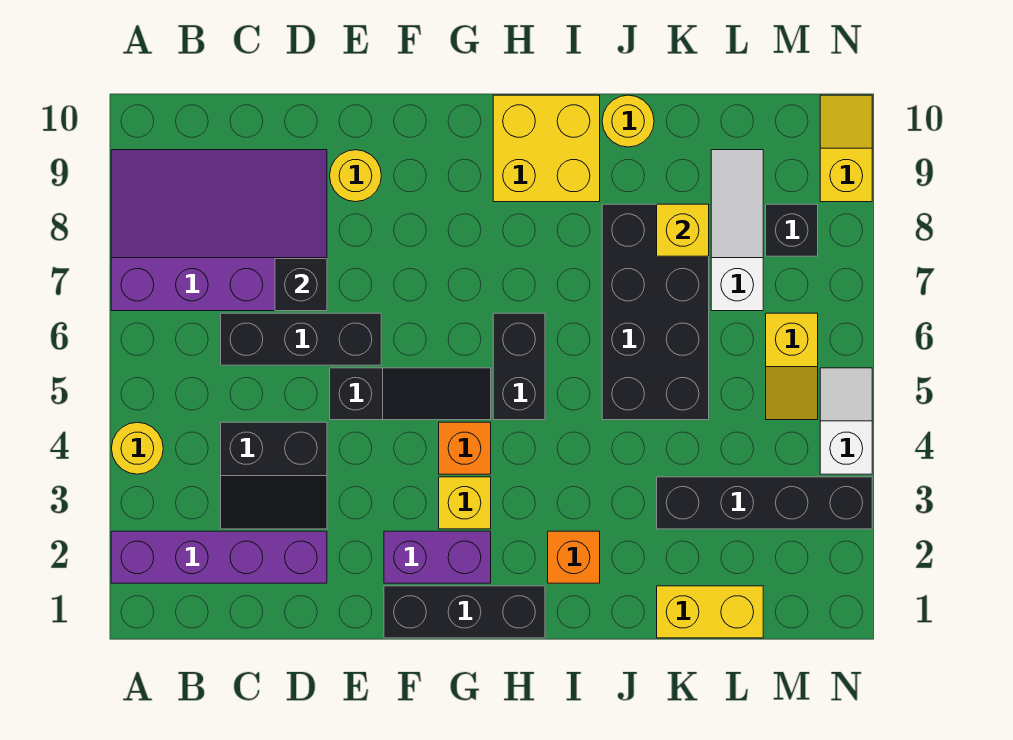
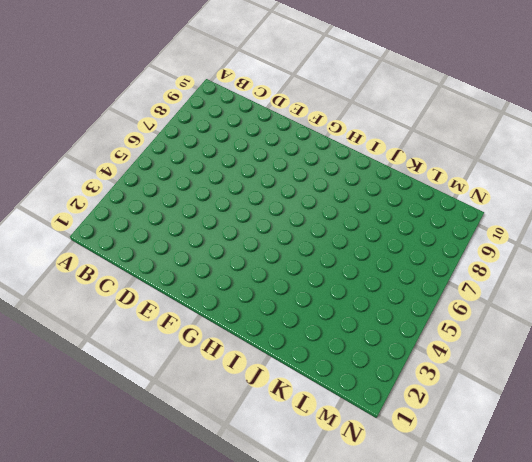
none -> purple 1x4 brick [111,531,327,583]
none -> yellow 1x1 round brick [111,422,163,474]
none -> purple 3x4 slope [111,150,327,311]

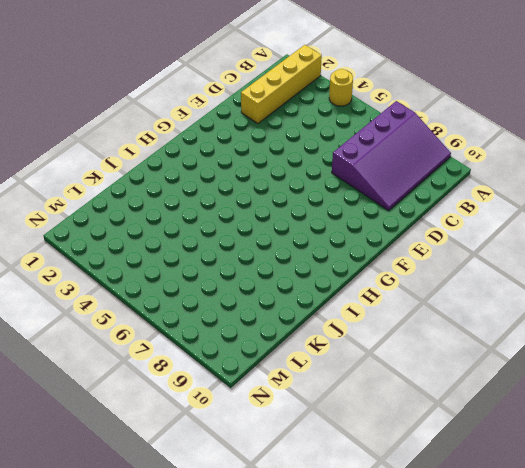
yellow 1x4 brick [241,45,322,124] -> purple 1x4 brick [111,531,327,583]
none -> black 2x2 slope [221,422,327,529]
none -> black 1x3 brick [221,313,381,365]
none -> black 1x3 slope [330,368,491,420]

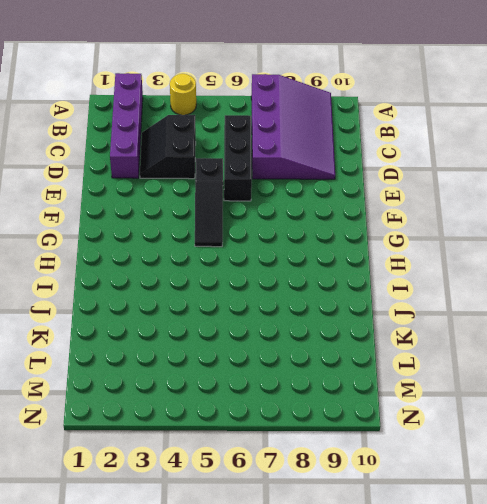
none -> yellow 1x1 round brick [330,150,381,202]
none -> black 1x3 brick [384,586,545,638]
none -> purple 1x2 brick [384,531,491,583]

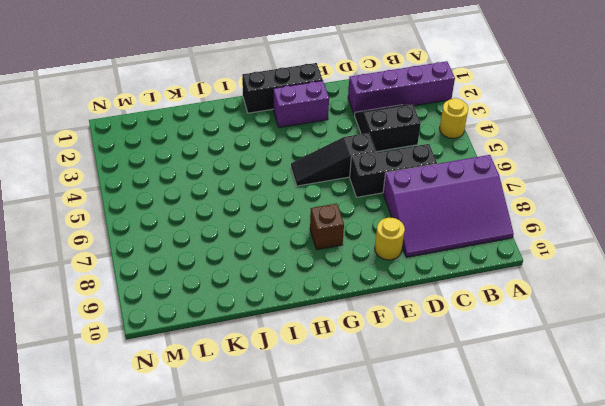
brown 1x1 brick [310,204,344,250] -> none
none -> yellow 1x1 brick [439,477,491,529]
none -> orange 1x1 brick [439,422,491,474]
none -> black 1x2 brick [493,313,545,420]

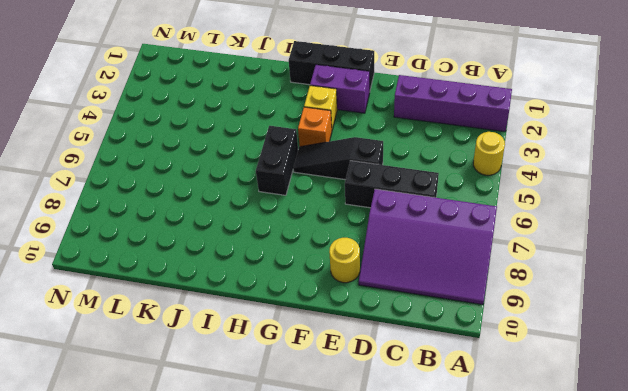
none -> black 2x2 slope [221,422,327,529]
none -> yellow 2x2 brick [493,95,600,202]
none -> orange 1x1 brick [548,531,600,583]

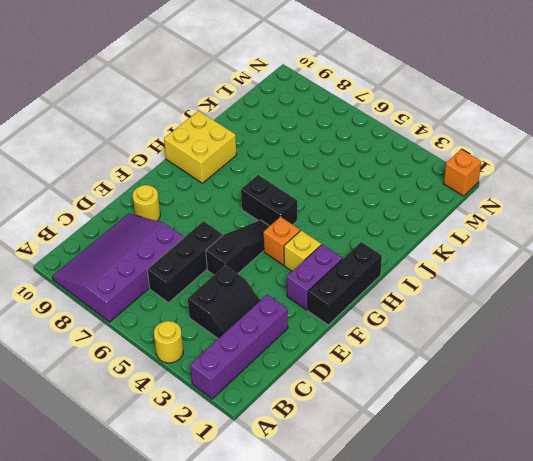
orange 1x1 brick [444,149,481,196] -> orange 1x1 brick moved to [548,531,600,583]
none -> black 2x4 brick [602,204,709,420]
none -> yellow 1x1 round brick [602,95,654,147]
none -> yellow 1x2 brick [657,586,763,638]

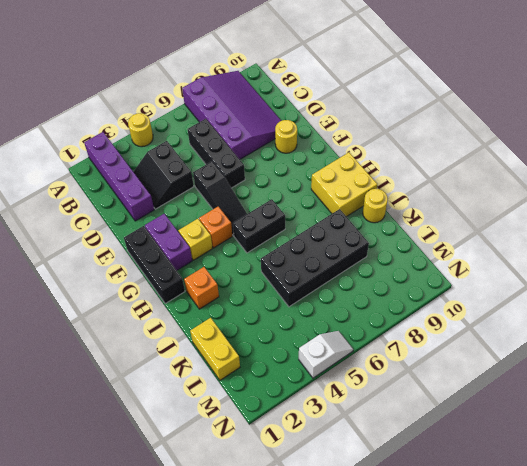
none -> black 1x4 brick [657,477,872,529]
none -> white 1x3 slope [711,150,763,311]
none -> yellow 1x2 slope [766,313,818,420]

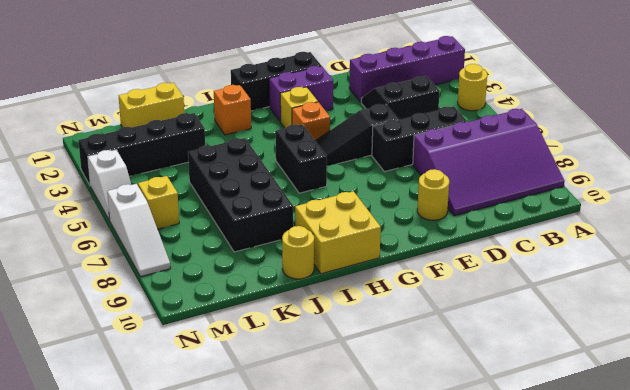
white 1x3 slope [107,184,170,277] -> white 1x3 slope moved to [711,150,763,311]
none -> black 1x1 brick [766,204,818,256]
none -> yellow 1x2 slope [820,95,872,202]
none -> black 1x1 brick [275,259,327,311]

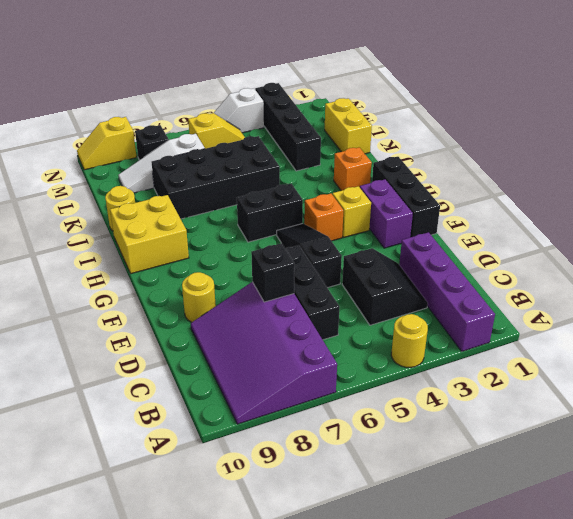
none -> yellow 1x1 brick [657,204,709,256]

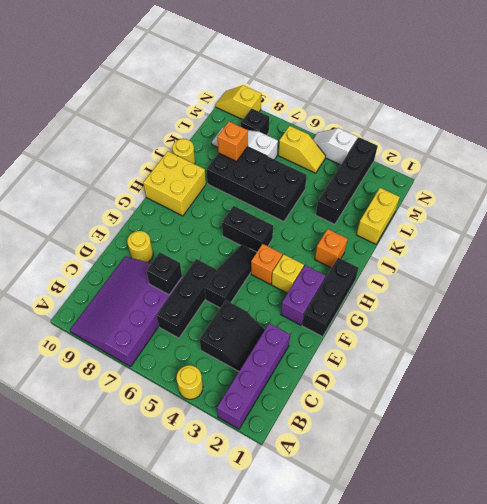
orange 1x1 brick [218,122,248,161] -> yellow 1x1 brick [657,204,709,256]

